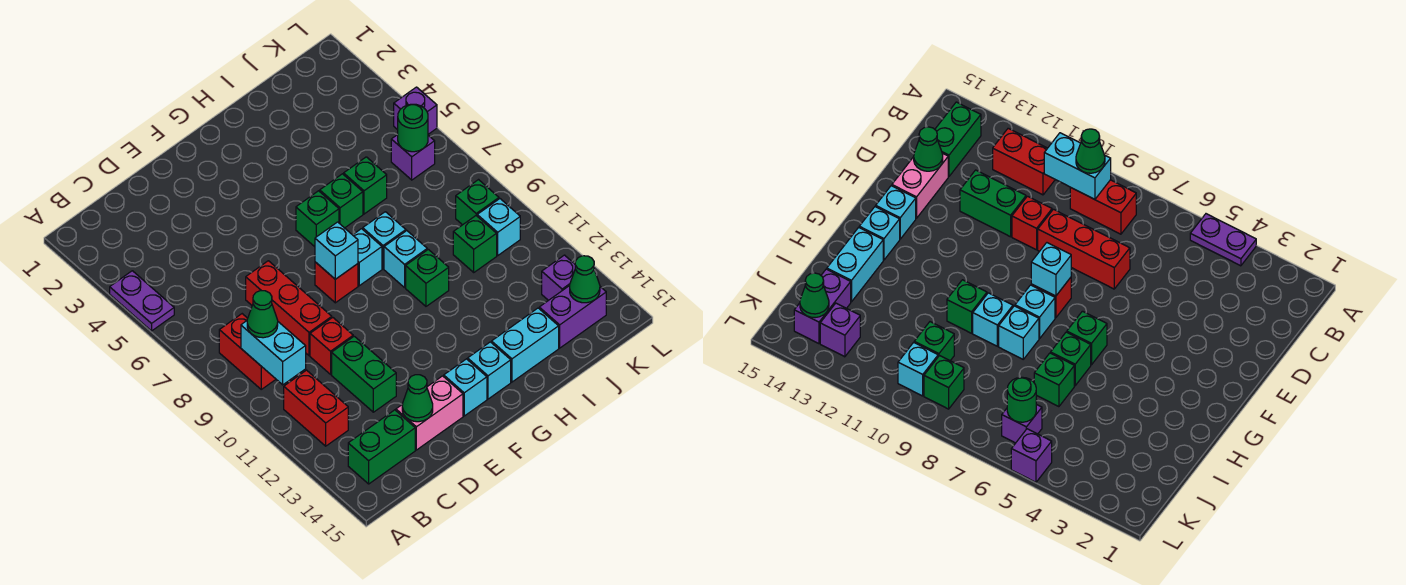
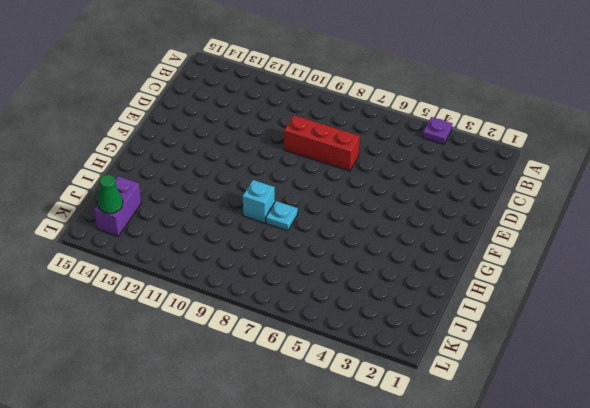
purple 1x1 plate [423,117,452,145] -> purple 1x2 plate [110,271,174,331]
cyan 1x1 plate [266,201,298,231] -> cyan 1x1 brick [363,212,406,269]
none -> red 1x2 brick [219,314,276,389]
none -> red 1x2 brick [284,370,348,446]
none -> green 1x2 brick [348,410,415,484]
none -> red 1x1 brick [310,317,353,374]

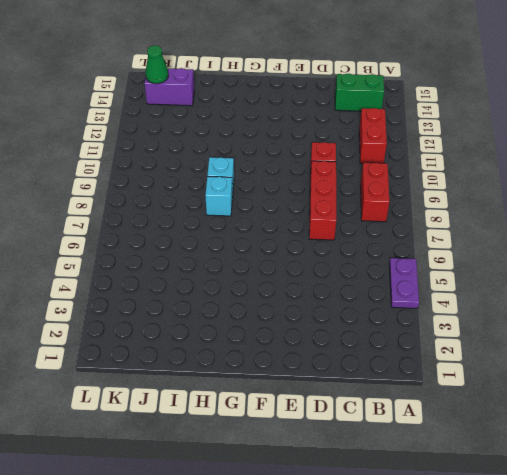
none -> green 1x2 brick [332,336,396,412]
none -> pink 1x2 brick [396,376,463,450]
none -> red 1x1 brick [315,262,358,303]
none -> cyan 1x1 brick [444,359,487,416]

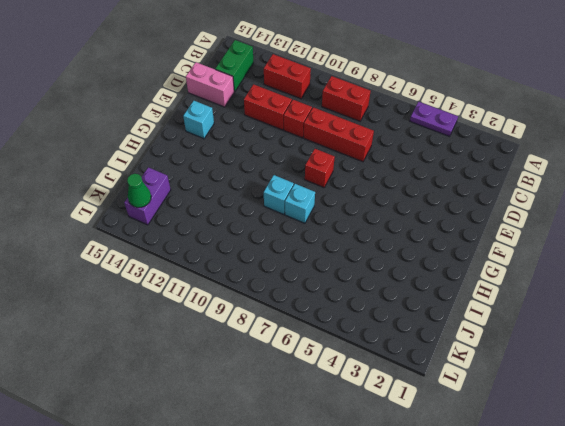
red 1x2 brick [244,84,292,130] -> green 1x2 brick [332,336,396,412]
pink 1x2 brick [186,62,234,107] -> pink 1x2 brick turned to [396,376,463,450]
none -> green 1x1 brick [296,191,339,247]
none -> cyan 1x1 brick [353,229,382,286]
none -> cyan 1x1 brick [468,342,511,399]
none -> green 1x1 brick [320,174,363,228]

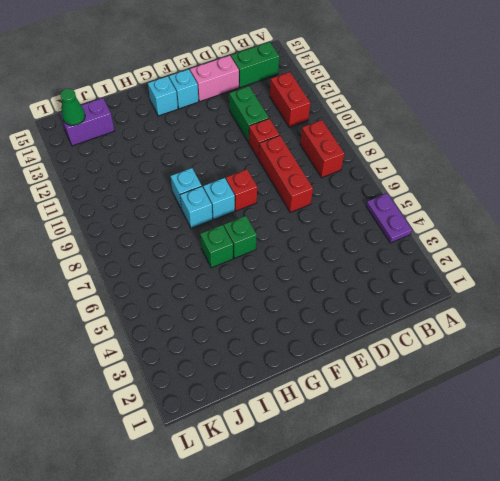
none -> green 1x1 brick [406,249,449,306]
none -> cyan 1x2 brick [492,308,559,382]
none -> green 1x1 brick [344,157,387,214]
none -> green 1x1 brick [453,216,497,272]

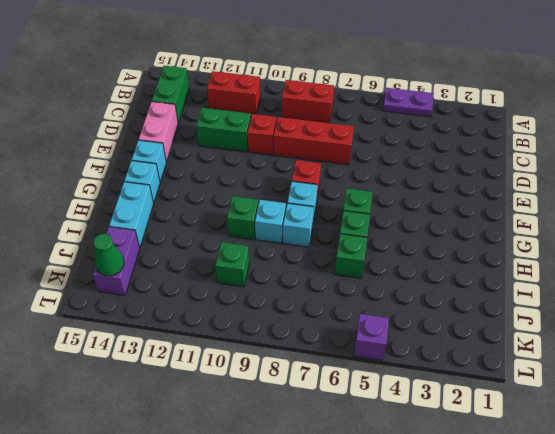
none -> purple 1x1 brick [391,135,435,180]
none -> green 1x1 brick [456,180,499,225]
none -> cyan 1x1 brick [477,199,520,255]
none -> purple 1x1 brick [542,255,575,300]

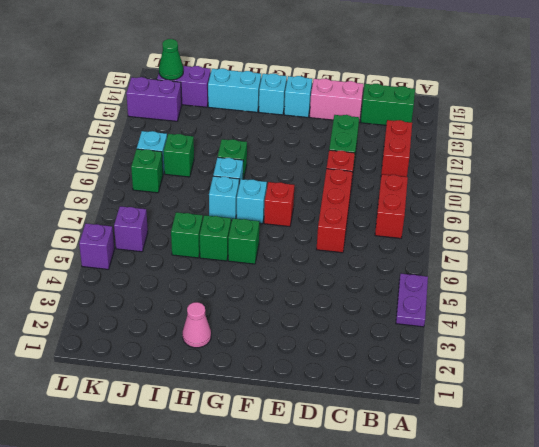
pink 1x1 cone [183,302,211,348] -> none
purple 1x2 brick [126,77,182,121] -> purple 1x1 brick [542,255,575,300]
none -> cyan 1x2 brick [241,321,306,385]
none -> green 1x1 cone [402,375,433,422]
none -> cyan 1x1 brick [315,222,358,279]
none -> green 1x1 round brick [398,104,428,152]

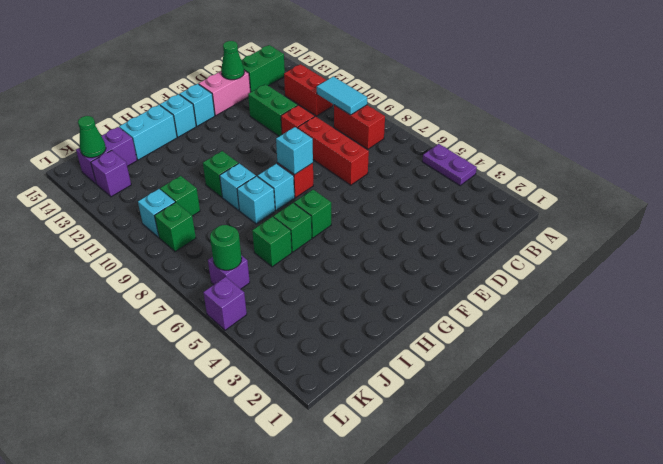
cyan 1x2 tile [317,76,367,115] -> cyan 1x2 brick [241,321,306,385]
none -> green 1x1 cone [247,291,278,338]

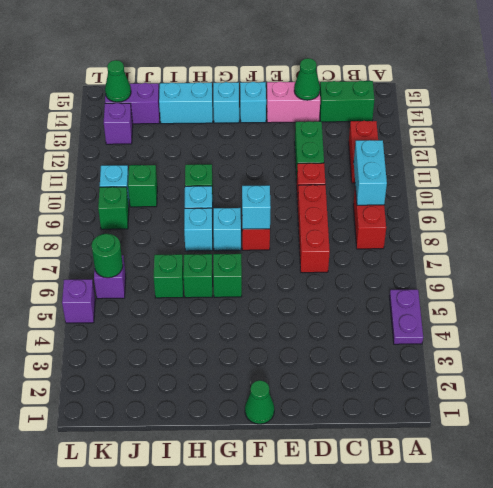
green 1x1 cone [245,380,274,424] -> green 1x1 cone moved to [247,291,278,338]

